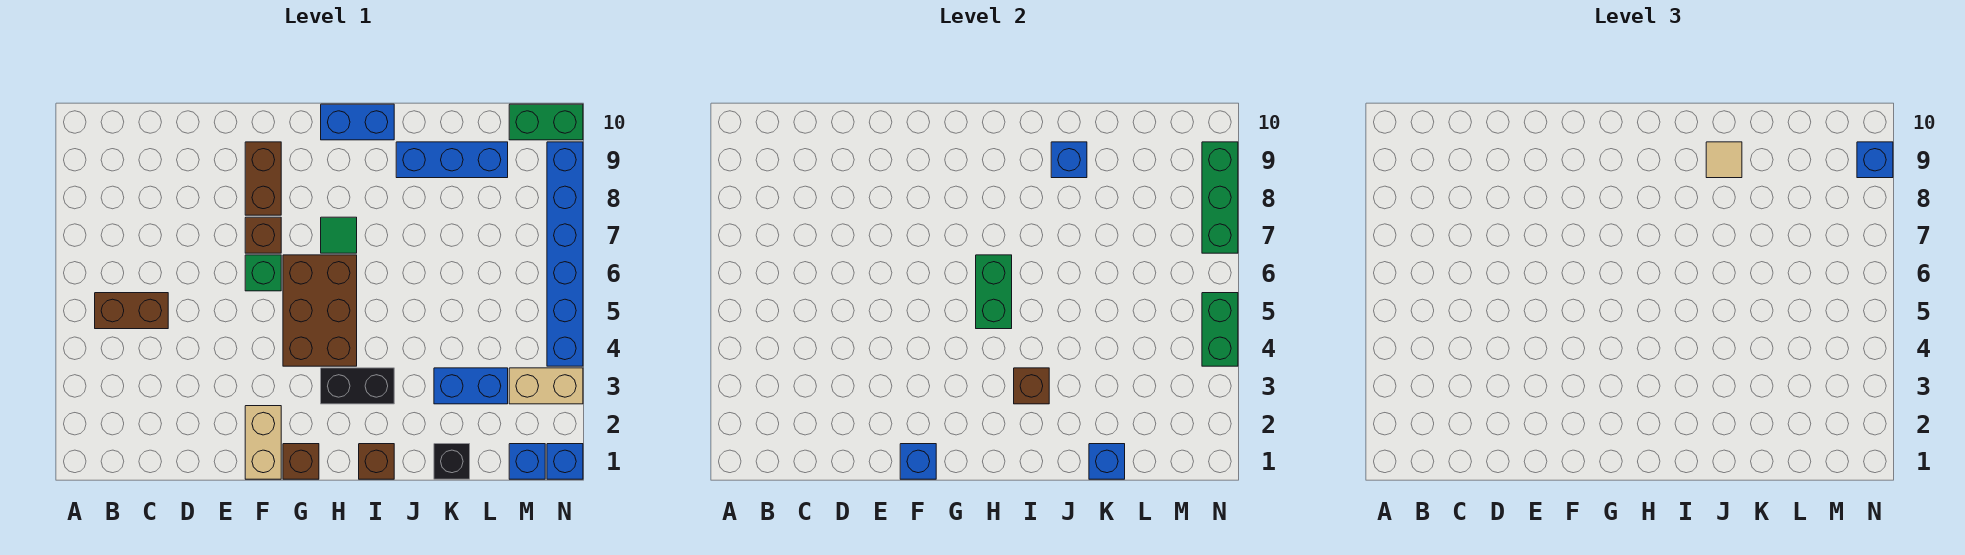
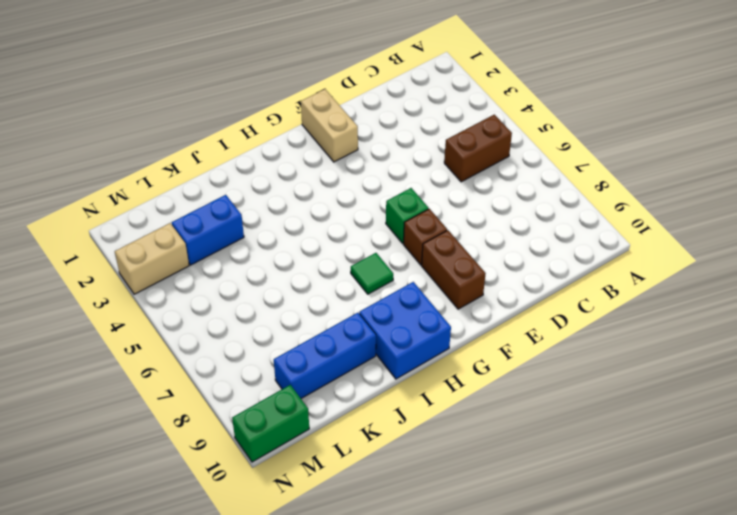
blue 2x2 brick [359,282,451,379] -> blue 1x2 brick [321,104,394,140]
none -> brown 1x1 brick [283,444,319,479]
none -> brown 2x3 brick [283,255,357,366]
none -> black 1x2 brick [321,368,394,404]

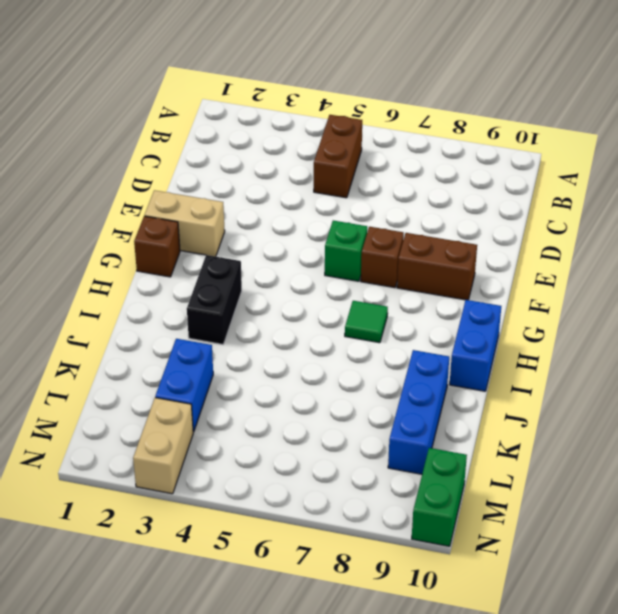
none -> brown 2x3 brick [283,255,357,366]
none -> brown 1x1 brick [359,444,394,479]
none -> black 1x1 brick [434,444,470,479]

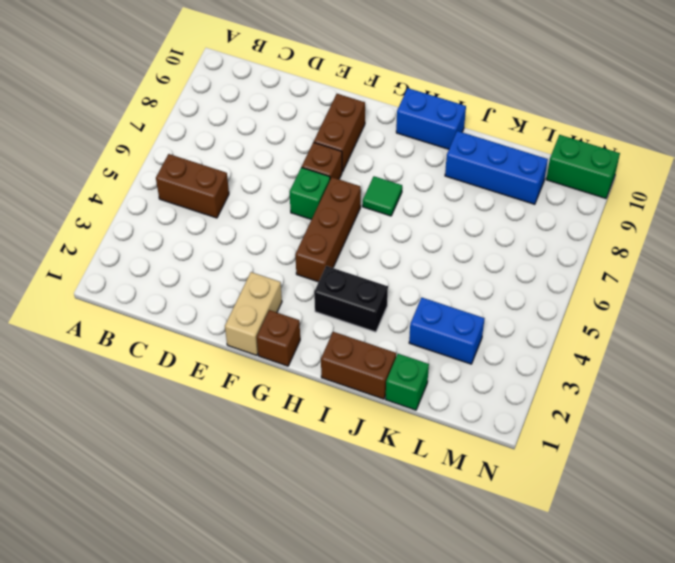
brown 1x3 brick [295,177,361,282] -> brown 2x3 brick [283,255,357,366]
brown 1x2 brick [321,332,396,399] -> brown 1x1 brick [359,444,394,479]
green 1x1 brick [385,354,429,410] -> black 1x1 brick [434,444,470,479]
none -> blue 1x1 brick [509,444,545,479]
none -> tan 1x2 brick [509,368,583,404]
none -> blue 1x1 brick [547,444,583,479]

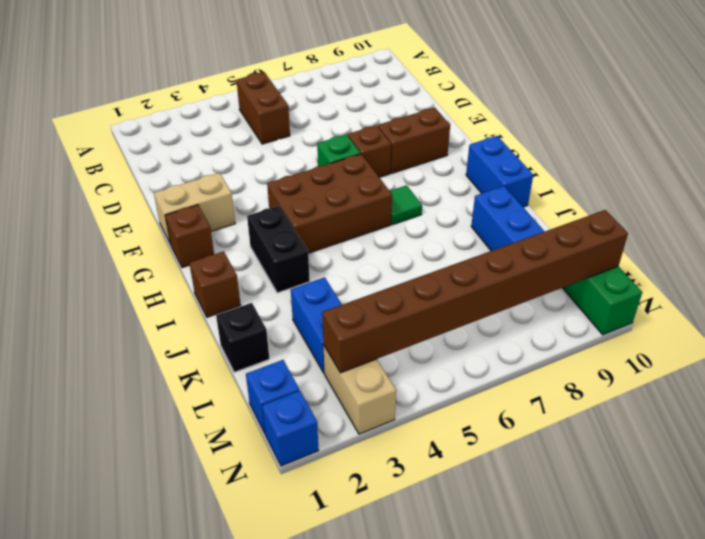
brown 1x8 brick [322,210,628,373] -> none
none -> blue 1x6 brick [547,142,583,366]
none -> blue 1x1 brick [900,444,936,479]
none -> green 1x2 brick [976,255,1012,329]

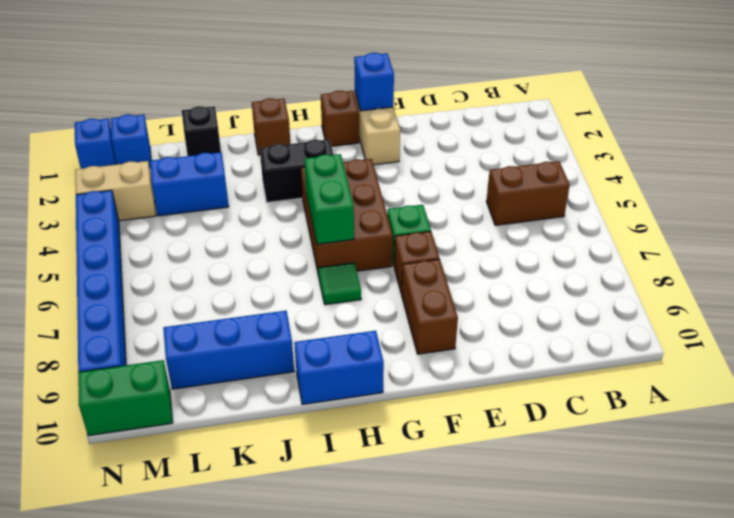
none -> brown 1x1 brick [1014,368,1049,404]
none -> blue 1x1 brick [1051,142,1087,178]
none -> blue 1x1 brick [1089,444,1125,479]

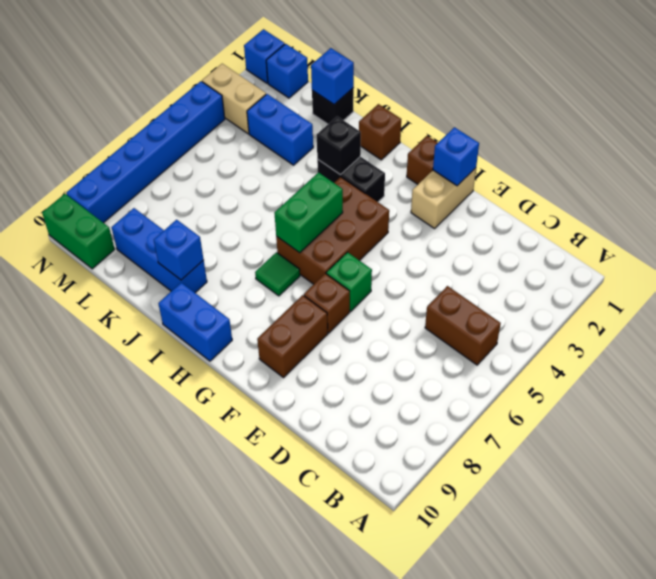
black 1x1 brick [317,116,361,175] -> brown 1x1 brick [1014,368,1049,404]
none -> green 1x2 brick [1202,293,1238,366]
none -> green 1x3 brick [1202,142,1238,253]
none -> tan 1x1 tile [1706,142,1742,178]

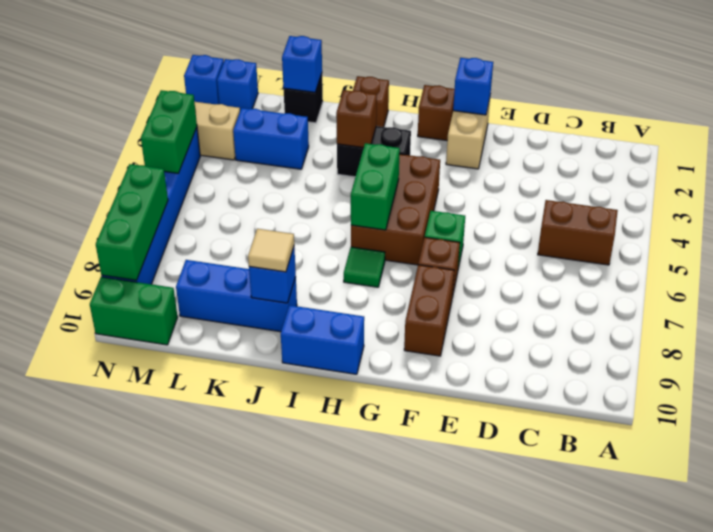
none -> blue 1x1 brick [1857,142,1893,178]

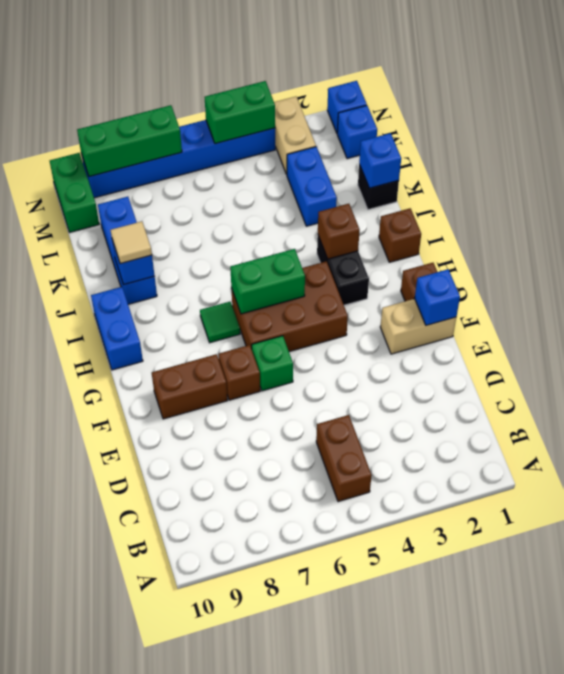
none -> blue 1x1 brick [1857,142,1893,178]

